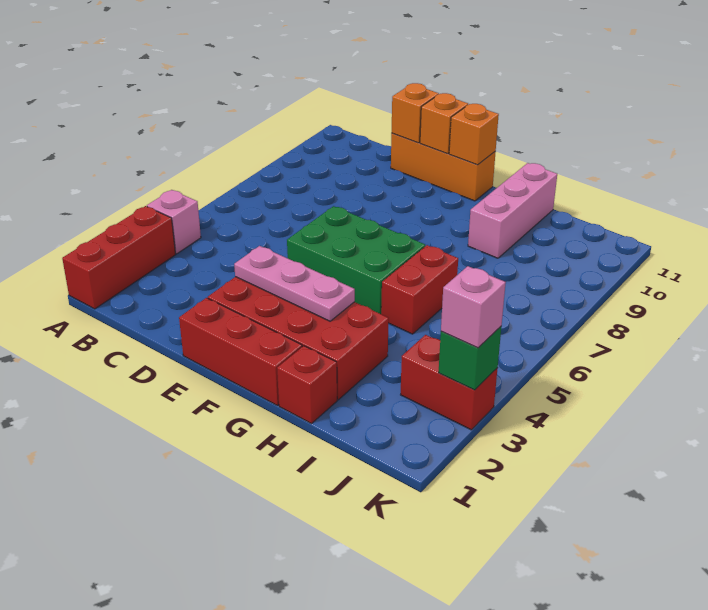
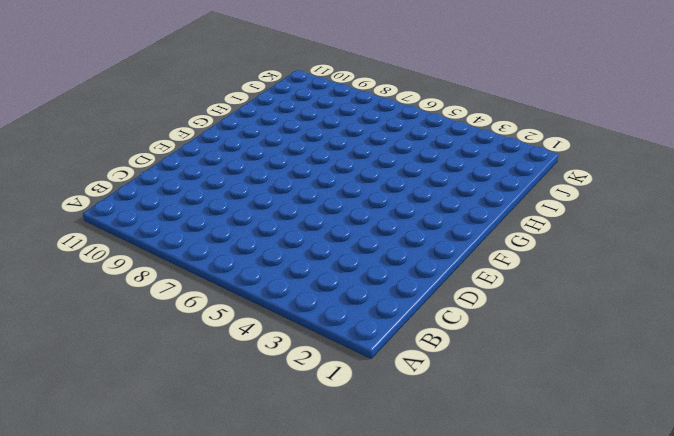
none -> red 1x3 brick [62,206,176,309]
none -> pink 1x1 brick [147,190,201,254]
none -> orange 1x3 brick [391,133,496,201]

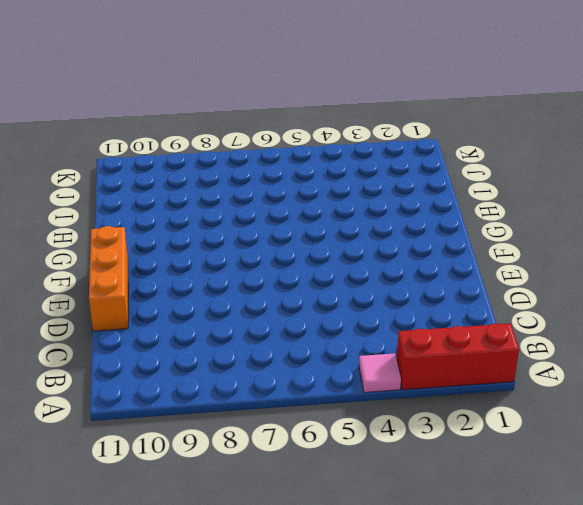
pink 1x1 tile [359,353,401,392] -> pink 1x1 brick [147,190,201,254]
none -> red 1x3 brick [179,298,302,405]
none -> red 2x4 brick [208,277,389,400]
none -> green 2x3 brick [287,206,425,314]

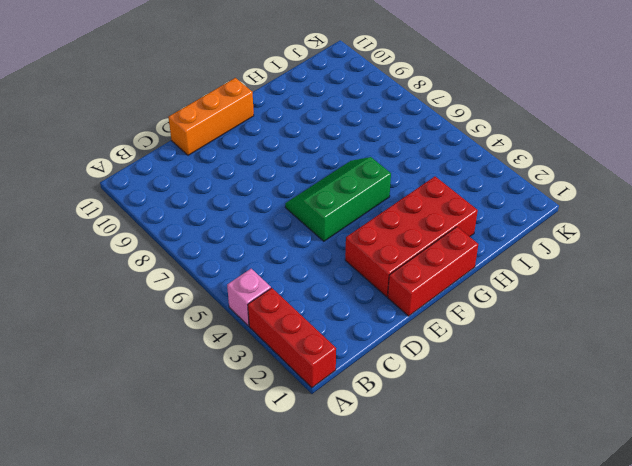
green 2x3 slope [285,157,391,241] -> green 2x3 brick [287,206,425,314]
none -> red 1x1 brick [277,346,337,424]
none -> red 1x2 brick [381,245,458,334]
none -> pink 1x3 brick [468,163,557,258]

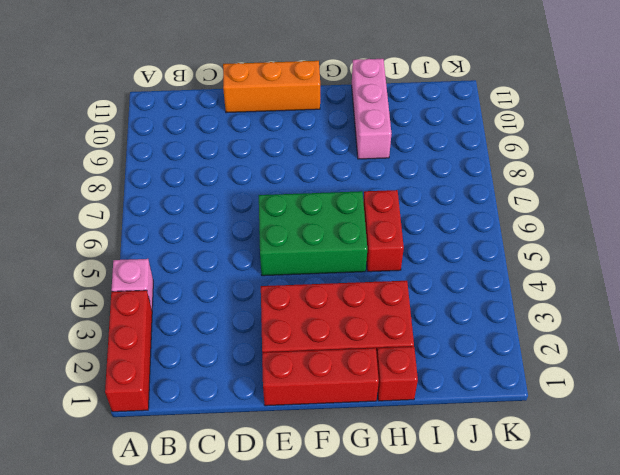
none -> red 1x2 brick [401,335,498,430]
none -> orange 1x1 brick [392,83,439,143]
none -> pink 1x3 plate [234,246,355,321]

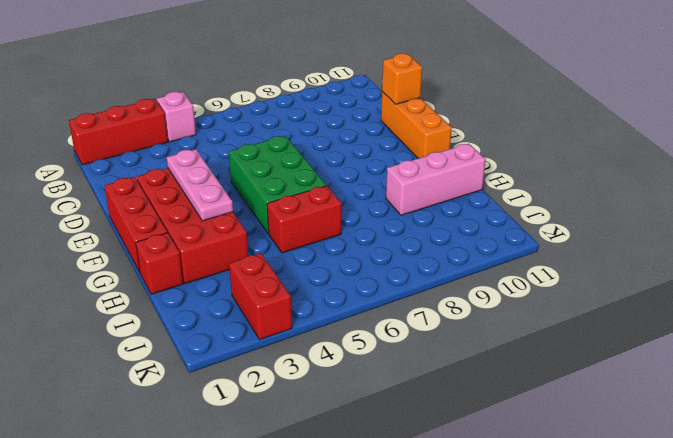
none -> orange 1x1 brick [420,93,468,154]
none -> orange 1x1 brick [449,104,499,165]
none -> green 1x1 brick [439,327,501,390]

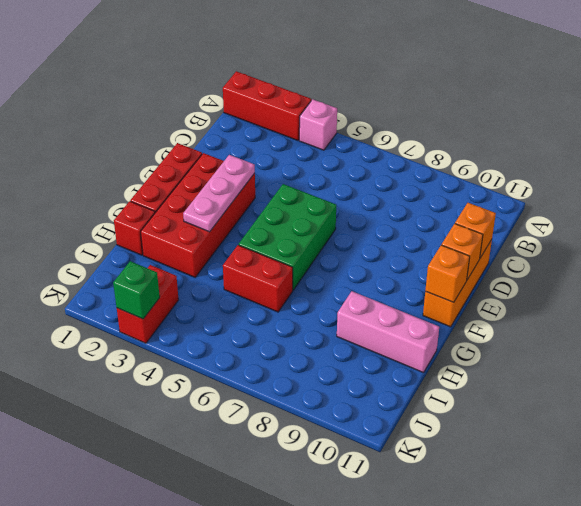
none -> pink 1x1 brick [441,266,506,348]

